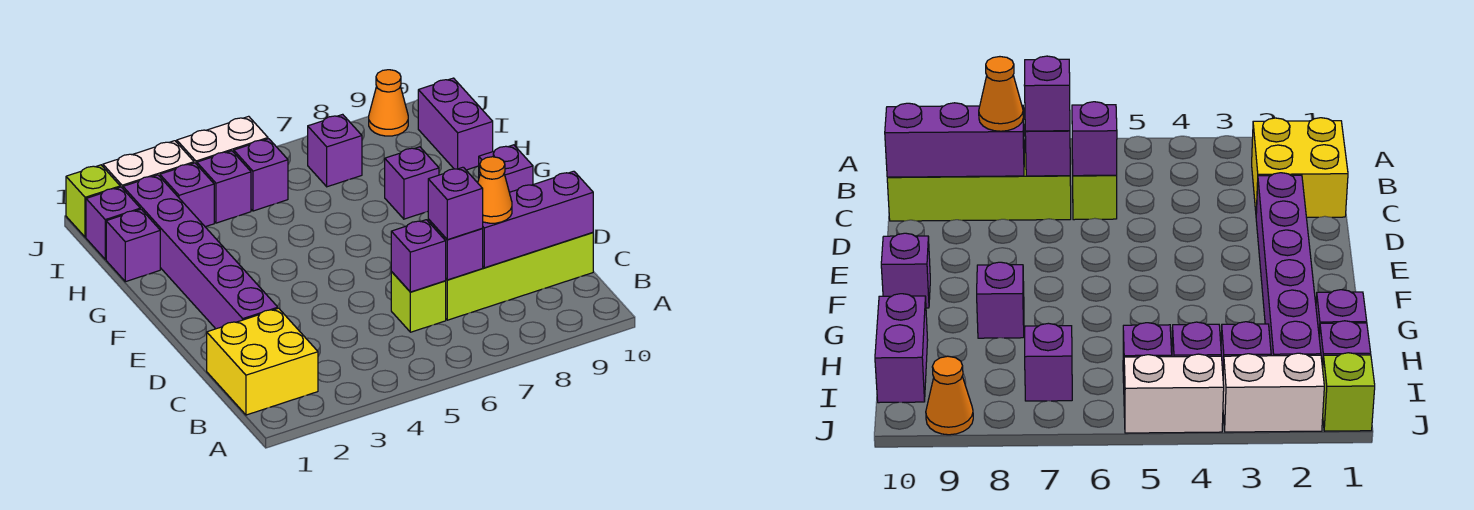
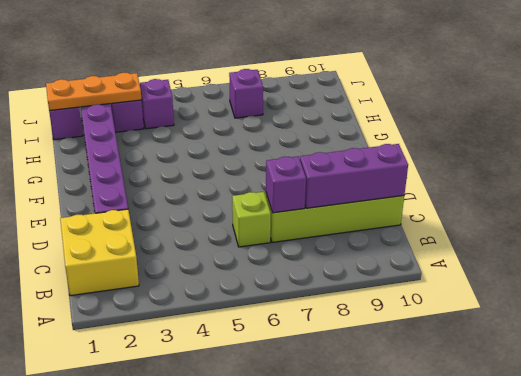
orange 1x3 plate [46,73,142,111] -> none
none -> purple 1x1 brick [479,145,533,192]
none -> purple 1x1 brick [385,147,439,219]
none -> purple 1x1 brick [106,209,160,282]

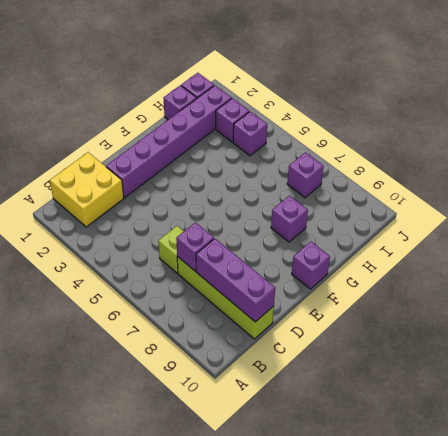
none -> purple 1x2 brick [418,78,493,170]
none -> purple 1x1 brick [234,139,288,211]
none -> lime 1x1 brick [66,165,120,237]

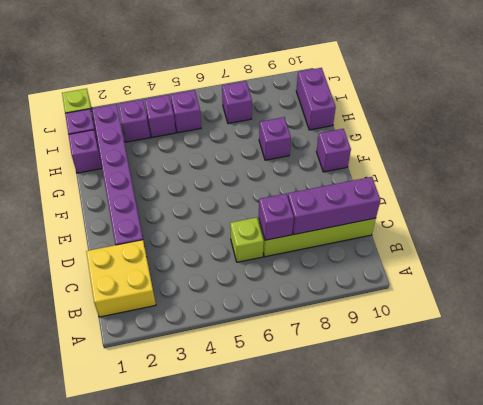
none -> white 1x2 brick [103,141,194,188]
none -> white 1x2 brick [177,116,268,164]
none -> orange 1x1 cone [369,70,408,136]

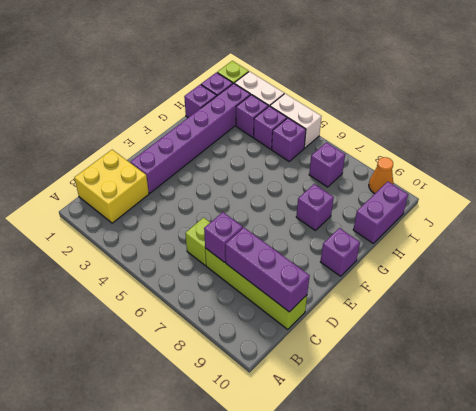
none -> purple 1x1 brick [391,220,446,292]
none -> purple 1x1 brick [428,167,483,240]
none -> orange 1x1 cone [478,157,512,223]

